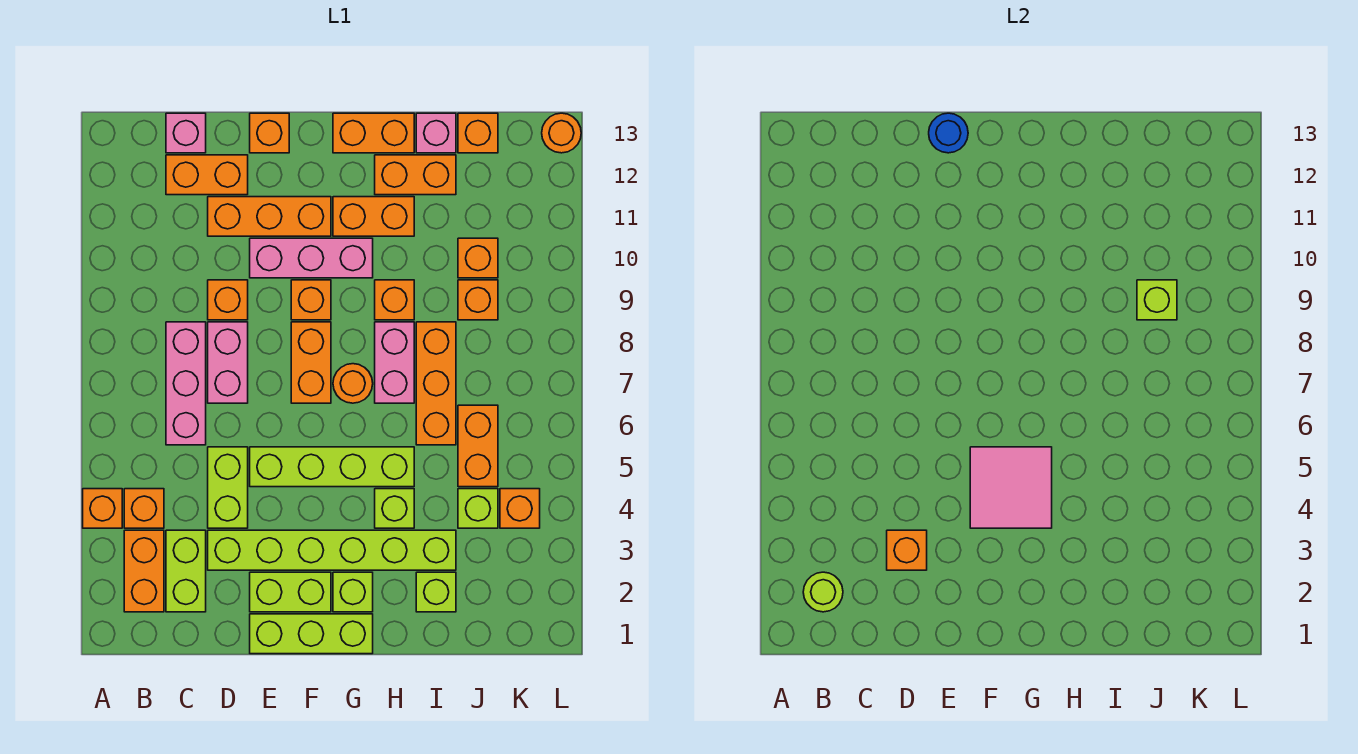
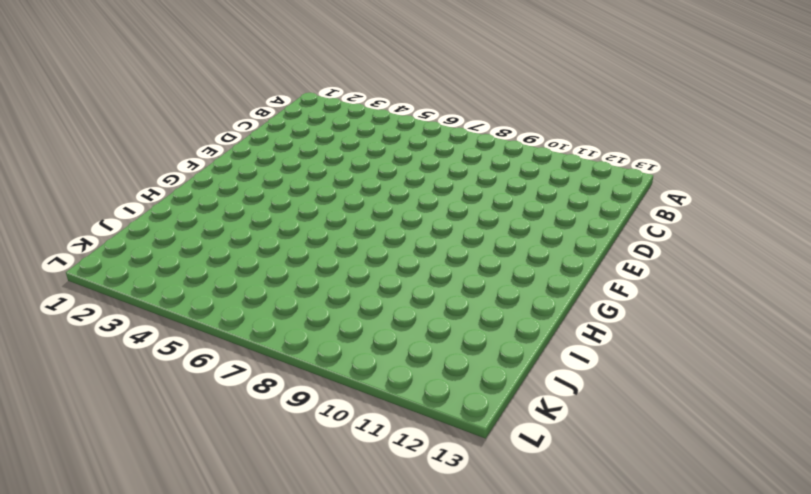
none -> orange 1x1 brick [83,489,122,528]
none -> orange 1x2 brick [124,530,164,612]
none -> orange 1x1 brick [124,489,164,528]
none -> lime 1x2 brick [166,530,206,612]

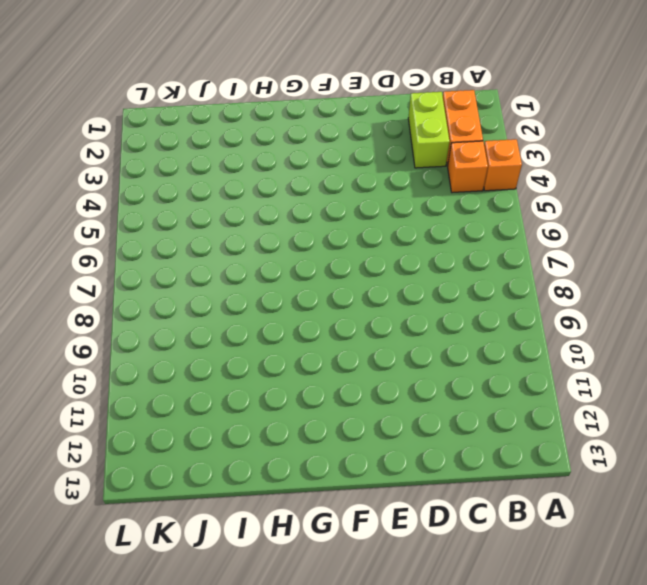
none -> pink 1x3 brick [166,322,206,445]
none -> orange 1x2 brick [166,155,248,195]
none -> pink 1x1 brick [166,113,206,153]
none -> lime 1x6 brick [208,530,456,570]

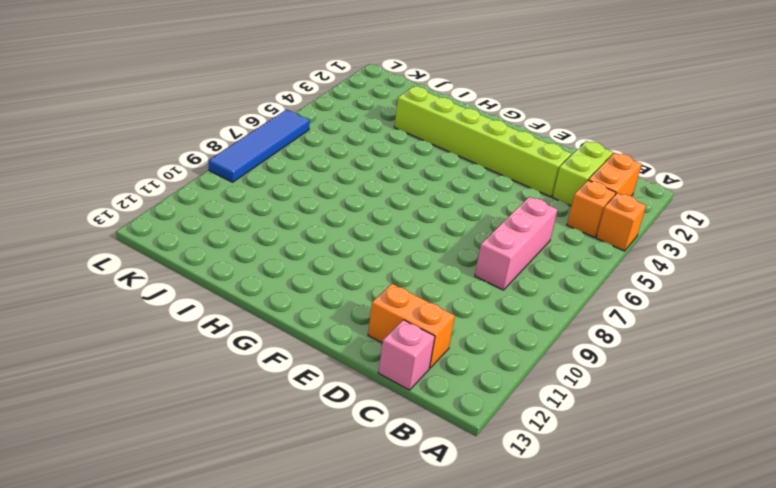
blue 1x4 tile [209,110,310,182] -> none
none -> lime 1x2 brick [208,447,248,528]
none -> pink 1x2 brick [208,322,248,403]
none -> orange 1x1 brick [208,280,248,320]
none -> orange 1x3 brick [208,197,331,236]

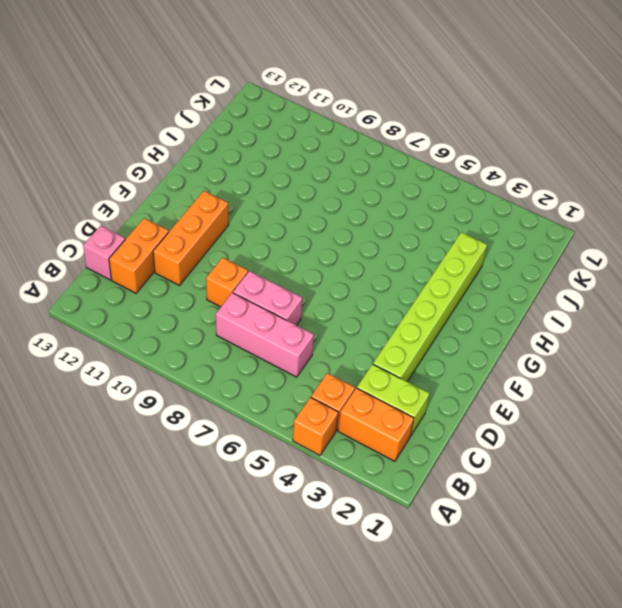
none -> lime 1x2 brick [208,447,248,528]
none -> lime 1x3 brick [250,614,373,654]
none -> lime 1x2 brick [250,572,331,612]
none -> lime 1x4 brick [250,447,414,487]

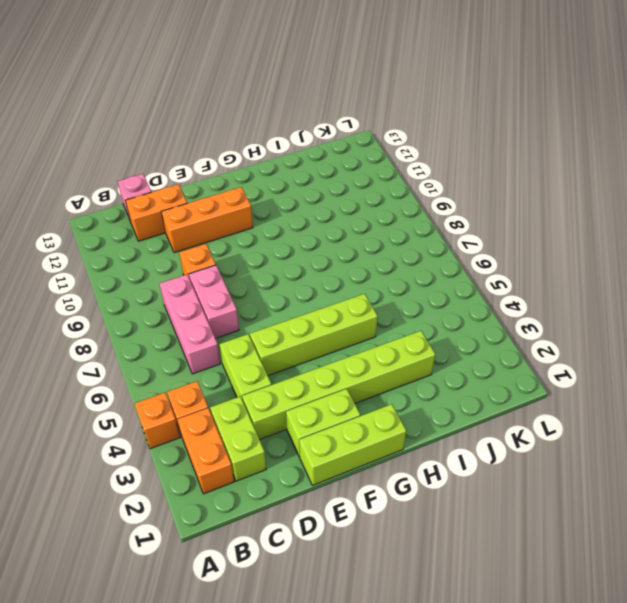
none -> pink 1x3 brick [250,238,373,278]
none -> orange 1x1 brick [250,113,289,153]
none -> orange 1x2 brick [291,322,331,403]
none -> orange 1x1 brick [291,280,331,320]

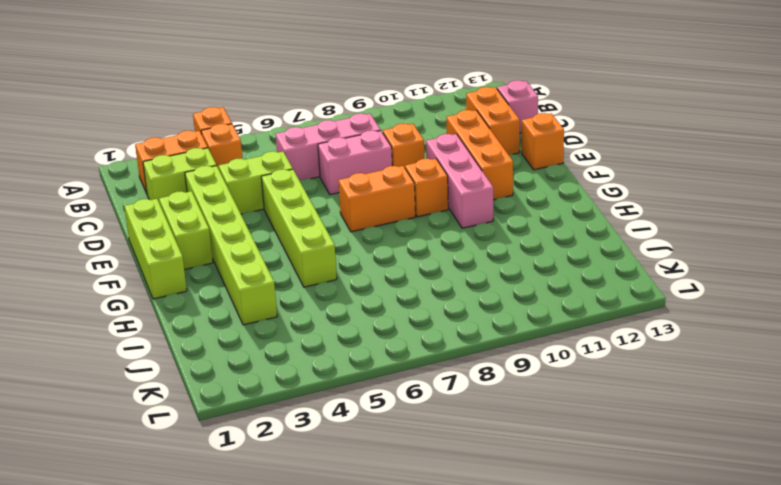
none -> lime 1x1 brick [333,572,373,612]
none -> orange 1x1 round brick [333,364,373,403]
none -> orange 1x2 brick [333,197,414,236]
none -> orange 1x2 brick [333,113,414,153]

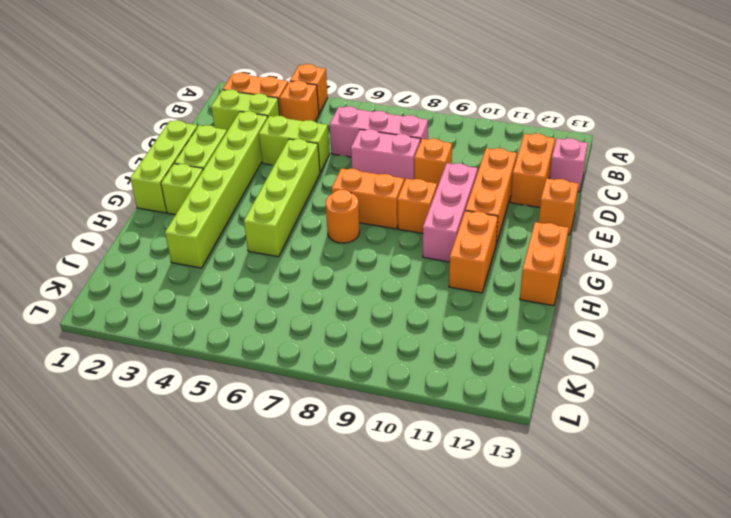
none -> lime 1x1 brick [375,489,414,528]
none -> pink 1x2 brick [375,322,414,403]
none -> orange 1x1 brick [375,280,414,320]
none -> orange 1x2 brick [375,155,456,195]

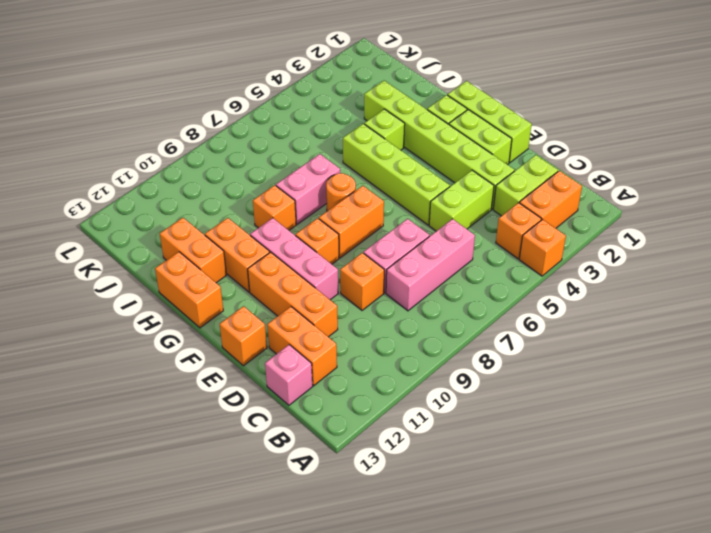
none -> lime 1x1 brick [416,572,456,612]
none -> orange 1x3 brick [416,322,456,445]
none -> pink 1x1 brick [416,113,456,153]
none -> lime 1x1 brick [458,489,498,528]

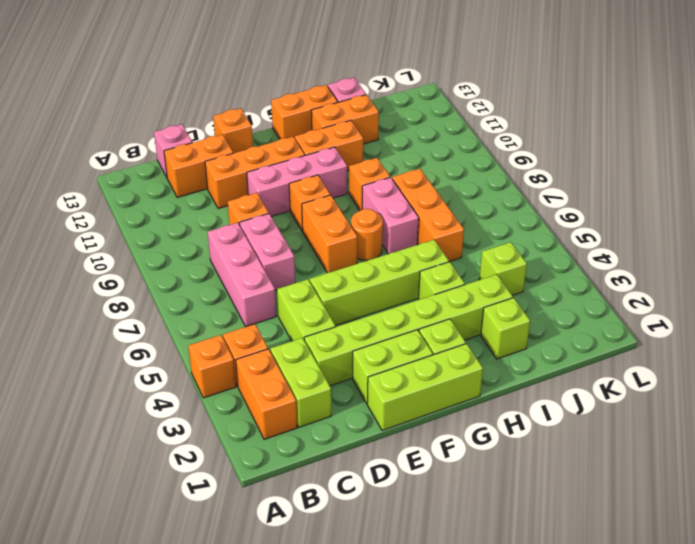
none -> orange 1x2 brick [458,405,498,487]
none -> orange 1x1 brick [458,280,498,320]
none -> orange 1x1 brick [458,238,498,278]
none -> orange 1x1 brick [458,113,498,153]

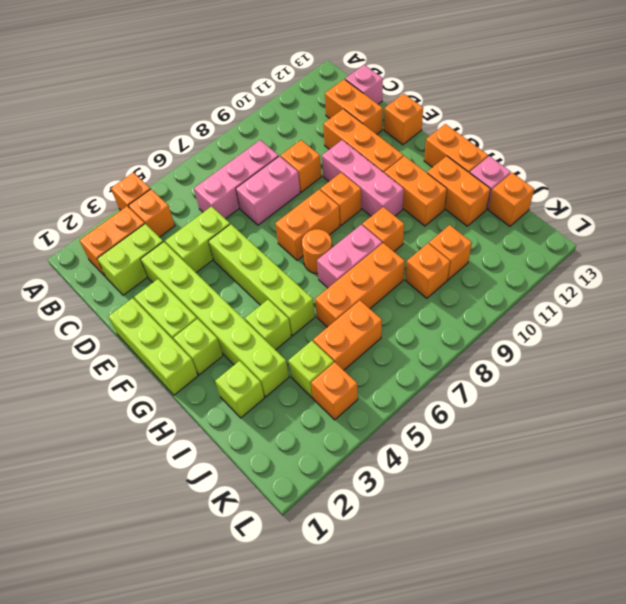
none -> orange 1x1 round brick [542,113,581,153]
none -> lime 1x1 round brick [803,572,843,612]
none -> orange 1x1 brick [887,530,927,570]
none -> blue 1x1 round brick [929,113,968,153]

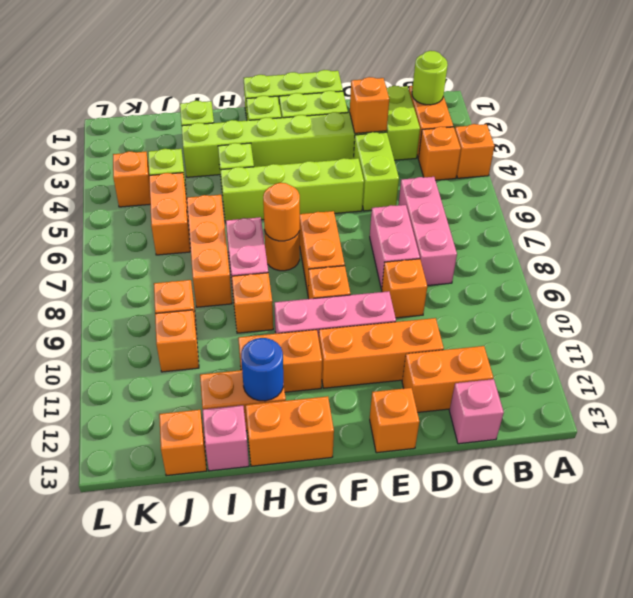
orange 1x1 round brick [263,183,300,241] -> orange 1x1 round brick moved to [542,113,581,153]
blue 1x1 round brick [241,338,283,401] -> blue 1x1 round brick moved to [929,113,968,153]
none -> pink 2x2 tile [970,447,1052,528]
none -> lime 1x1 brick [1137,280,1177,320]

